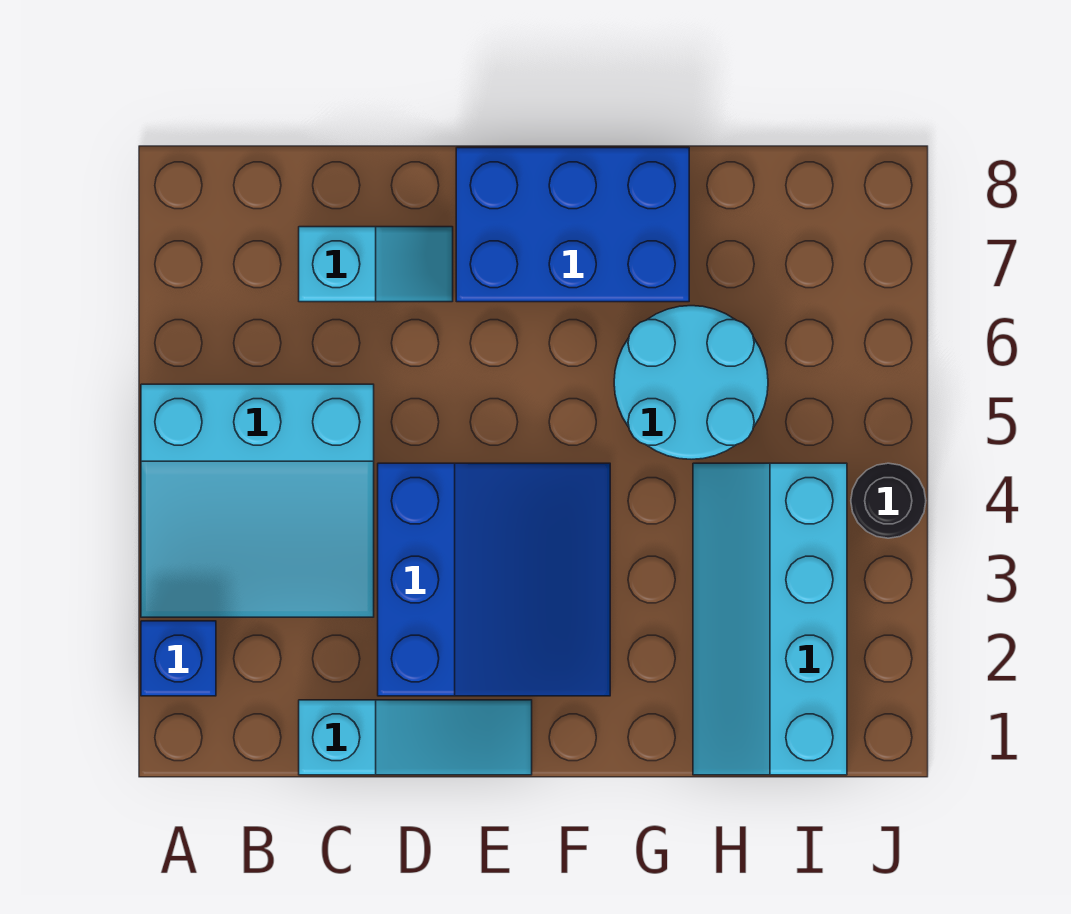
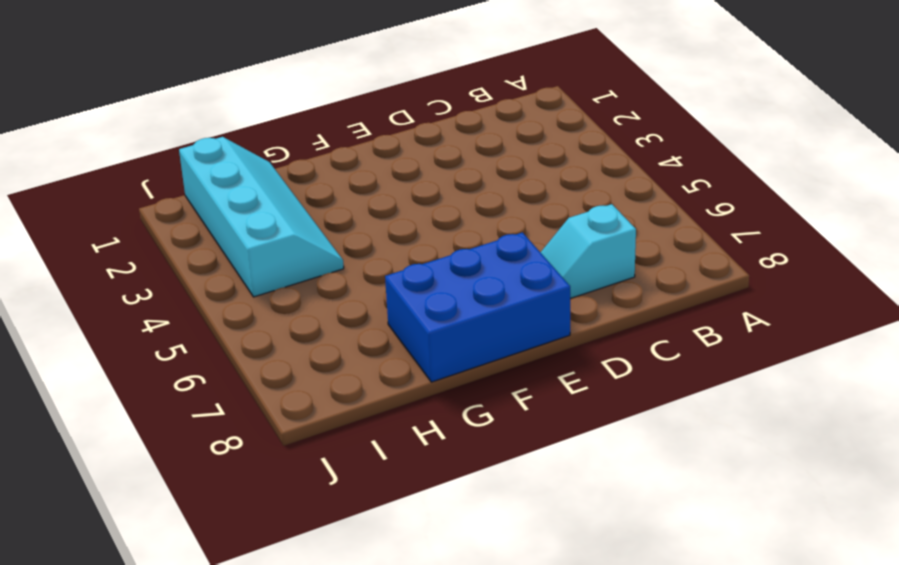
none -> blue 1x1 brick [141,621,216,696]
none -> cyan 3x3 slope [141,384,374,617]

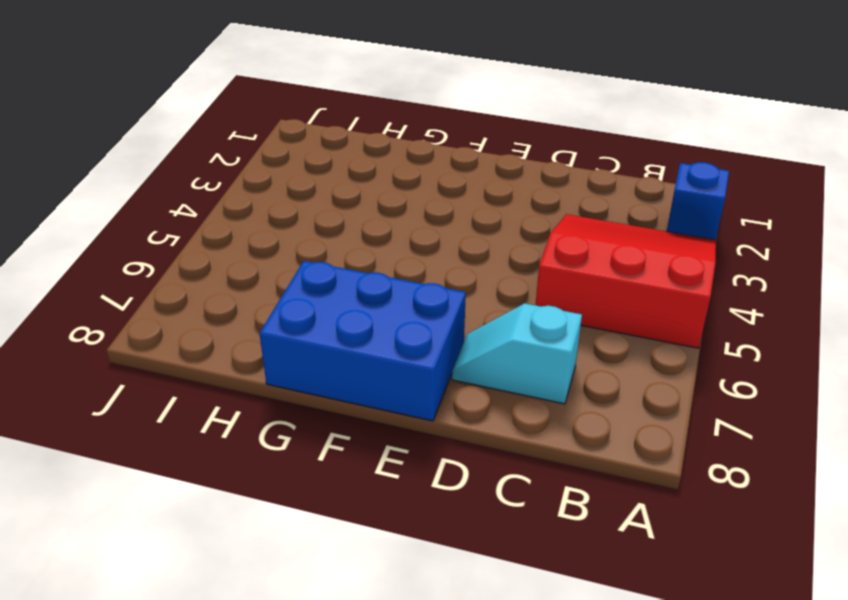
red 3x3 slope [536,214,716,348] -> cyan 3x3 slope [141,384,374,617]
none -> cyan 1x3 slope [299,700,532,775]
none -> blue 3x3 slope [378,463,610,696]

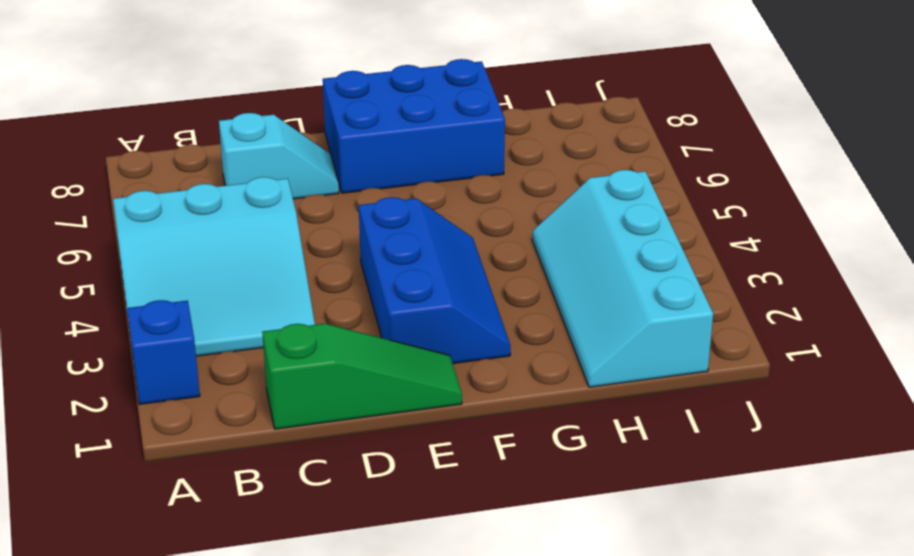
green 1x3 slope [262,324,462,429] -> cyan 1x3 slope [299,700,532,775]
blue 2x3 slope [359,197,511,364] -> blue 3x3 slope [378,463,610,696]
none -> cyan 2x2 round brick [614,306,768,459]
none -> black 1x1 round brick [851,463,926,538]

